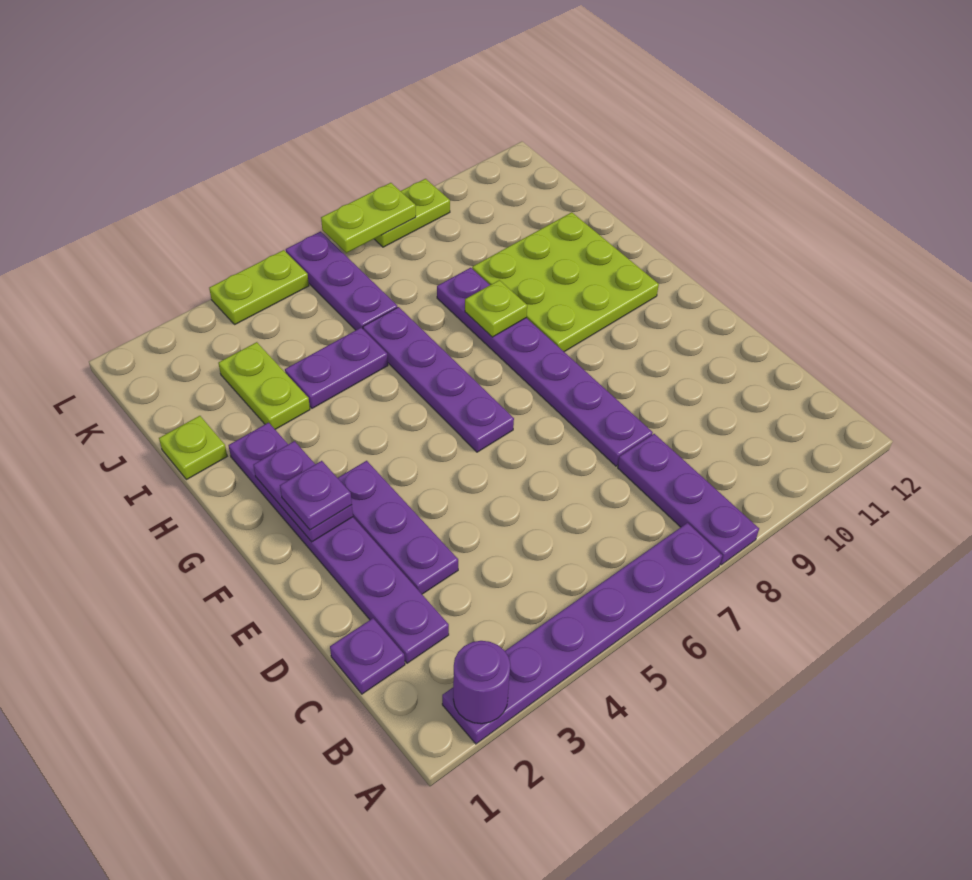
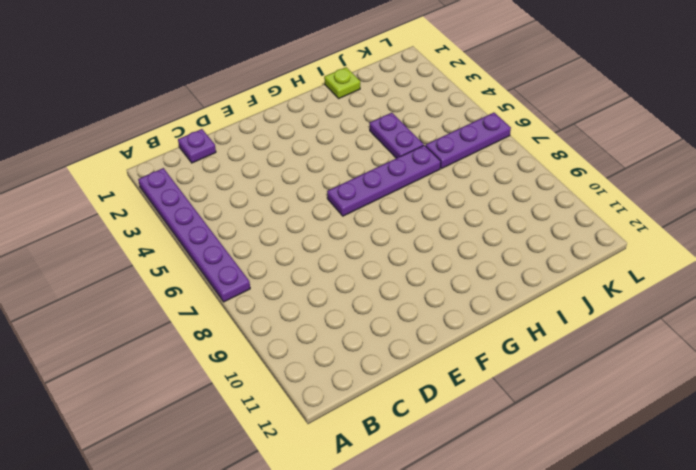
none -> purple 1x3 plate [618,434,759,565]
none -> purple 1x6 plate [229,423,449,663]
none -> purple 1x3 plate [338,461,458,594]

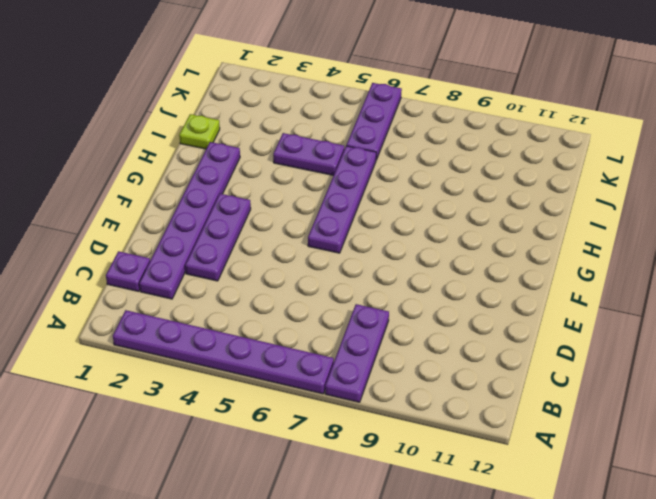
none -> purple 1x6 plate [437,268,653,466]
none -> lime 3x3 plate [472,212,659,352]
none -> lime 1x2 plate [218,342,310,429]

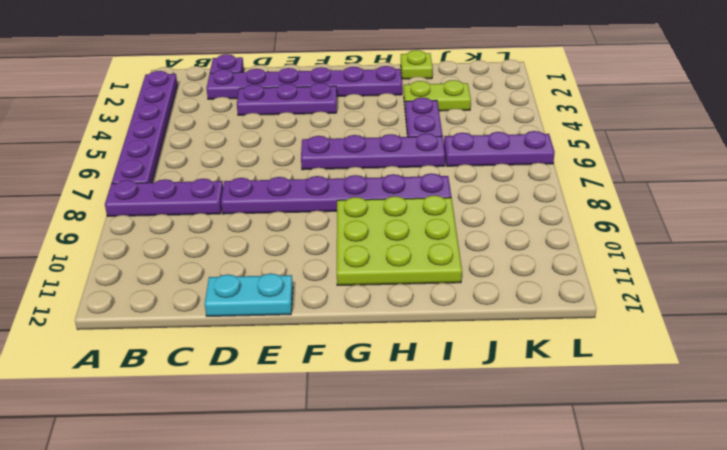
cyan 1x2 plate [205,273,293,316] -> none
none -> lime 1x2 plate [209,250,309,325]
none -> lime 1x2 plate [375,179,450,247]
none -> purple 1x1 round brick [453,641,510,724]

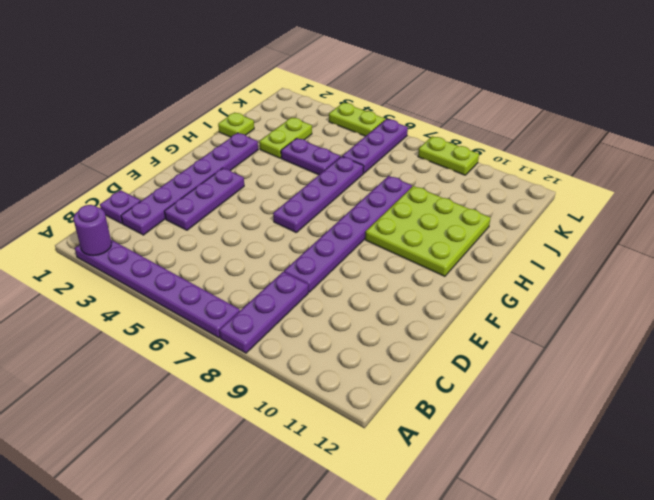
none -> purple 1x2 plate [253,441,353,542]
none -> lime 1x1 plate [465,280,527,337]
none -> lime 1x2 plate [321,183,416,253]

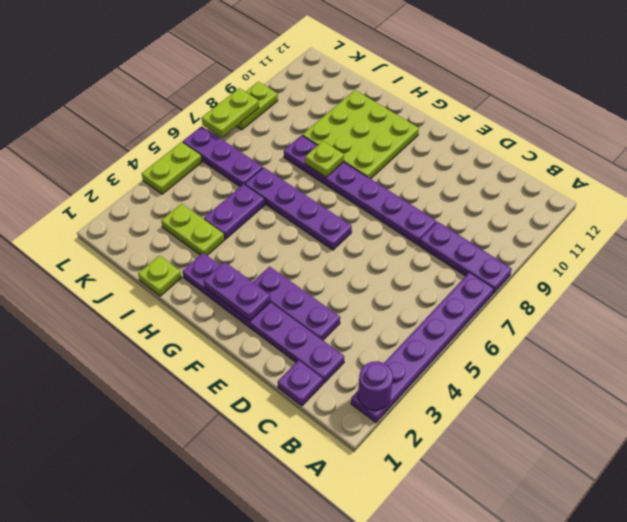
none -> purple 1x1 plate [280,461,352,530]

